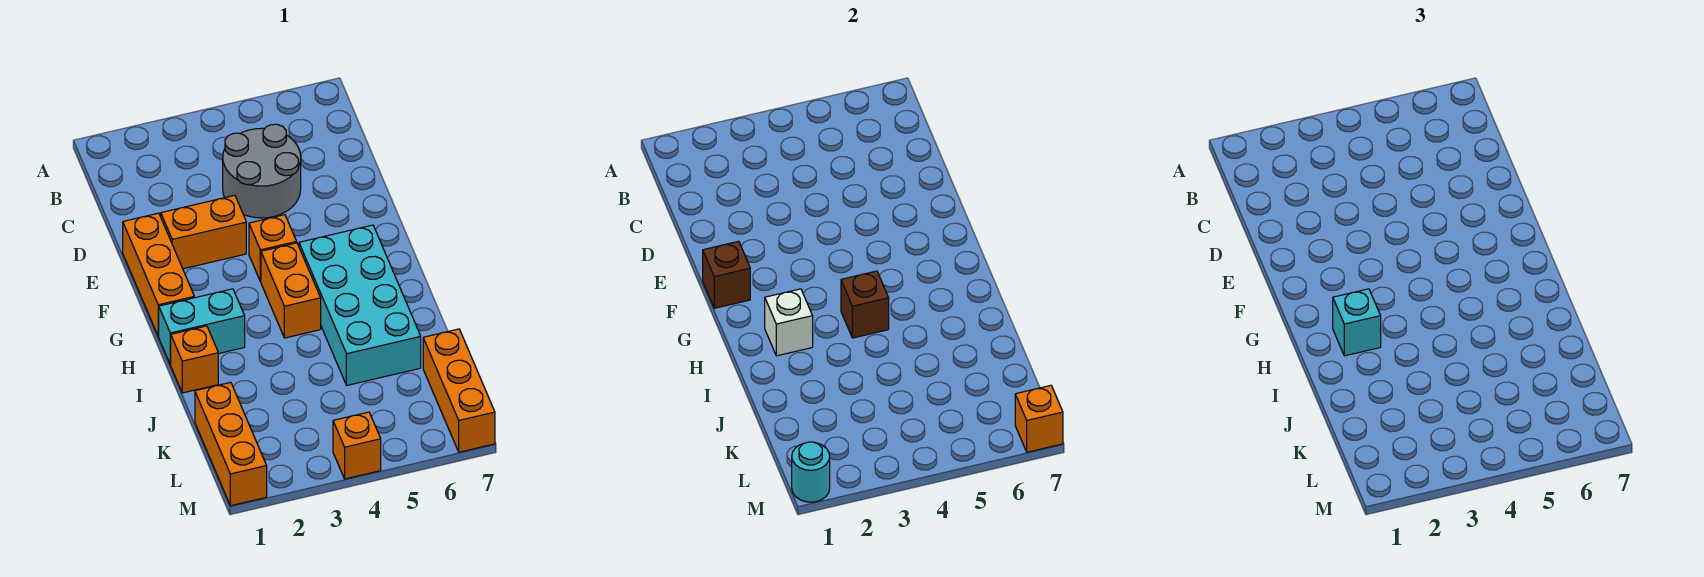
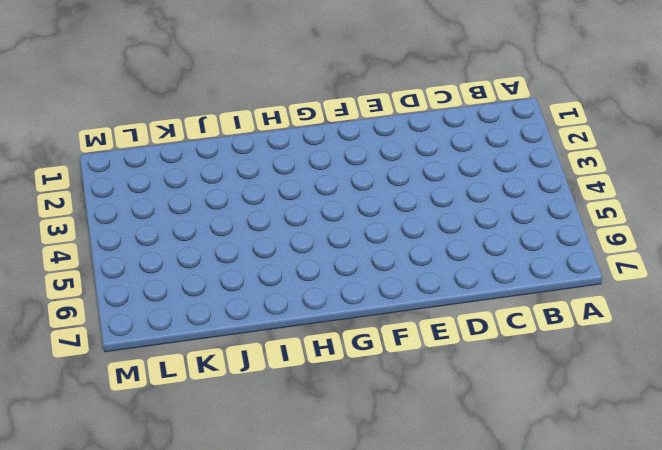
none -> grey 2x2 round brick [223,124,301,218]
none -> orange 1x3 brick [123,213,194,336]
none -> orange 1x2 brick [161,195,246,269]

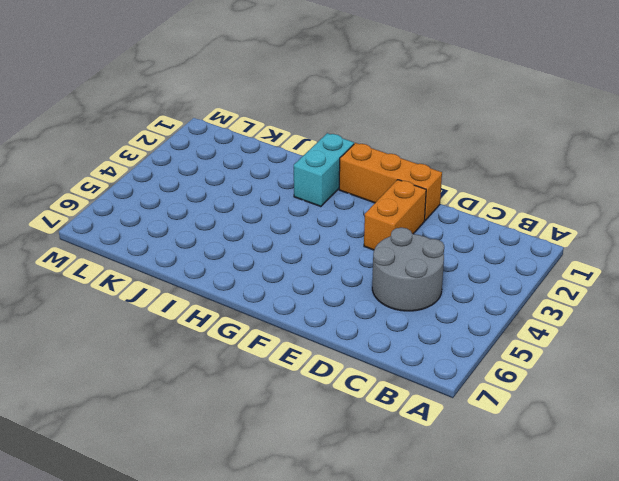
none -> orange 1x1 brick [249,215,297,282]
none -> orange 1x2 brick [261,243,321,338]
none -> cyan 2x4 brick [299,225,421,385]

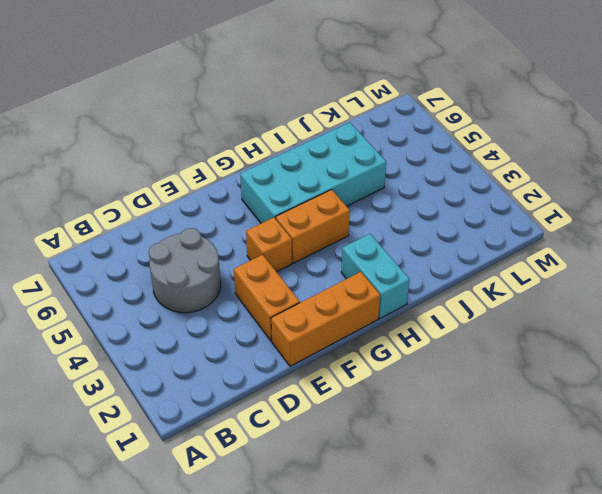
none -> orange 1x1 brick [170,326,218,393]
none -> orange 1x3 brick [195,382,267,506]
none -> orange 1x3 brick [423,329,495,452]

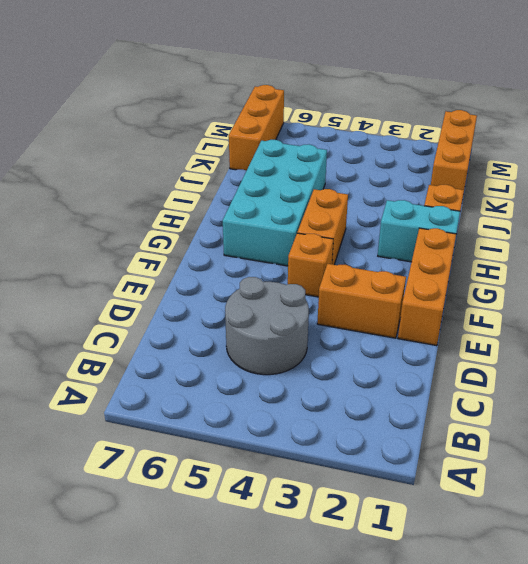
none -> orange 1x1 brick [333,412,381,479]
none -> brown 1x1 brick [703,241,750,308]
none -> white 1x1 brick [765,289,813,356]

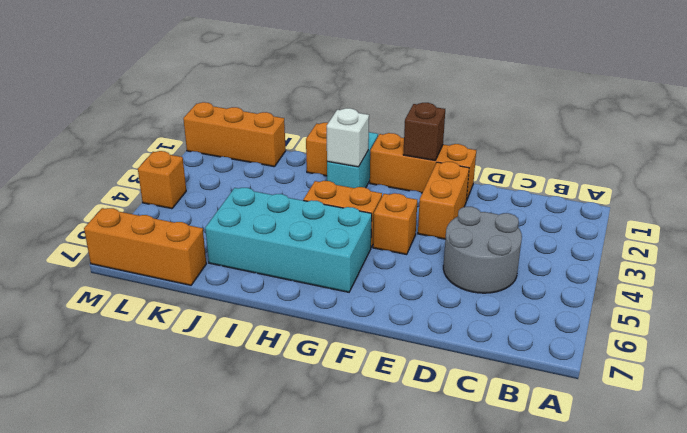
none -> brown 1x1 brick [841,271,889,338]
none -> cyan 1x1 round brick [792,442,830,502]
none -> orange 1x1 brick [1015,385,1063,452]

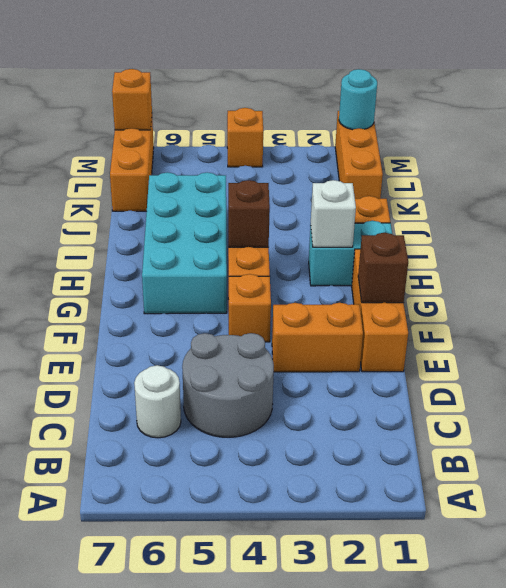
white 1x1 round brick [134,365,181,438] -> none
none -> cyan 1x1 brick [1333,289,1381,356]

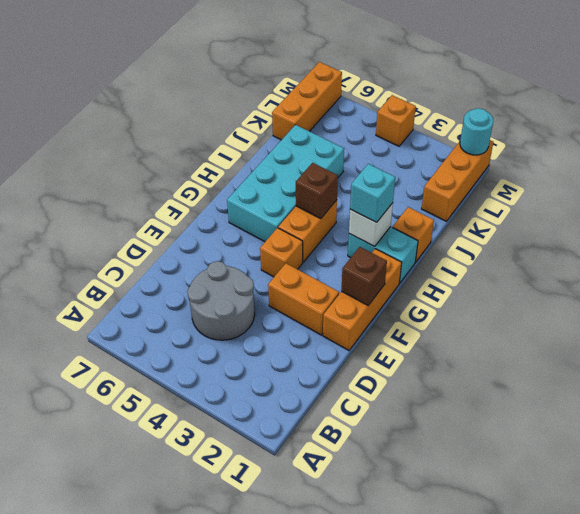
none -> orange 1x1 brick [1015,385,1063,452]

